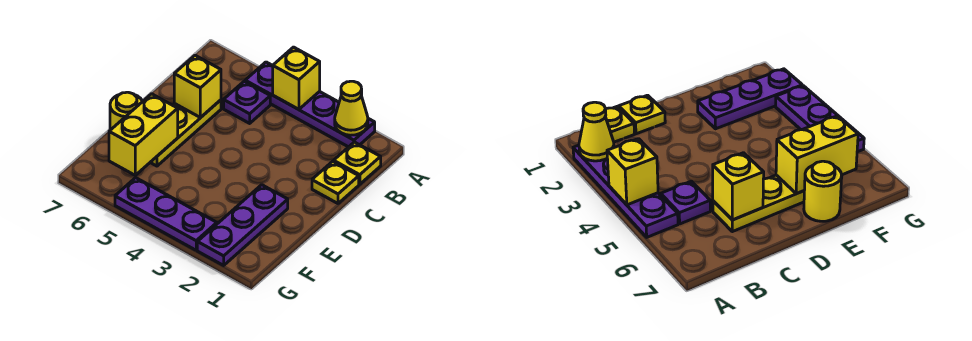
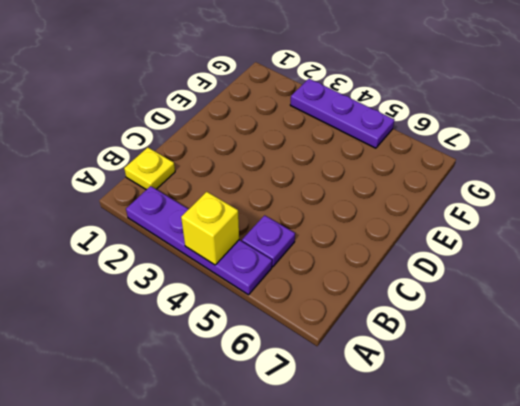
none -> yellow 1x1 plate [312,161,359,203]
none -> yellow 1x3 plate [150,100,221,166]
none -> purple 1x3 plate [197,185,288,265]

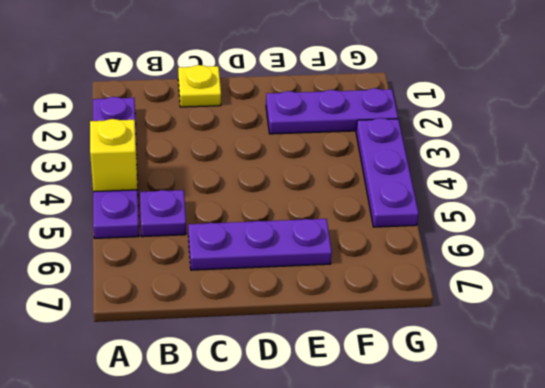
purple 1x3 plate [188,219,332,270] -> yellow 1x3 plate [150,100,221,166]
none -> yellow 1x1 plate [334,142,381,184]
none -> yellow 1x1 round brick [110,92,143,130]
none -> yellow 1x1 cone [335,81,368,135]

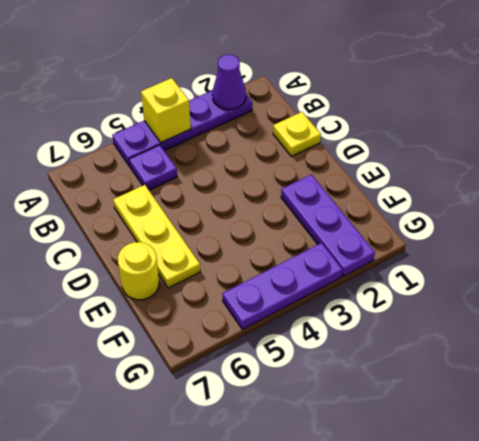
purple 1x1 cone [212,54,246,110] -> yellow 1x1 cone [335,81,368,135]
none -> yellow 1x1 plate [334,142,381,184]
none -> yellow 1x1 brick [174,55,221,118]
none -> yellow 1x2 brick [109,94,178,175]

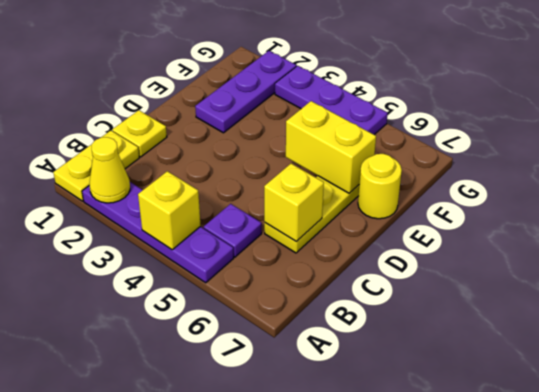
yellow 1x2 plate [53,131,139,201] -> yellow 1x1 plate [334,142,381,184]
yellow 1x2 brick [286,101,376,193] -> yellow 1x2 brick turned to [109,94,178,175]

